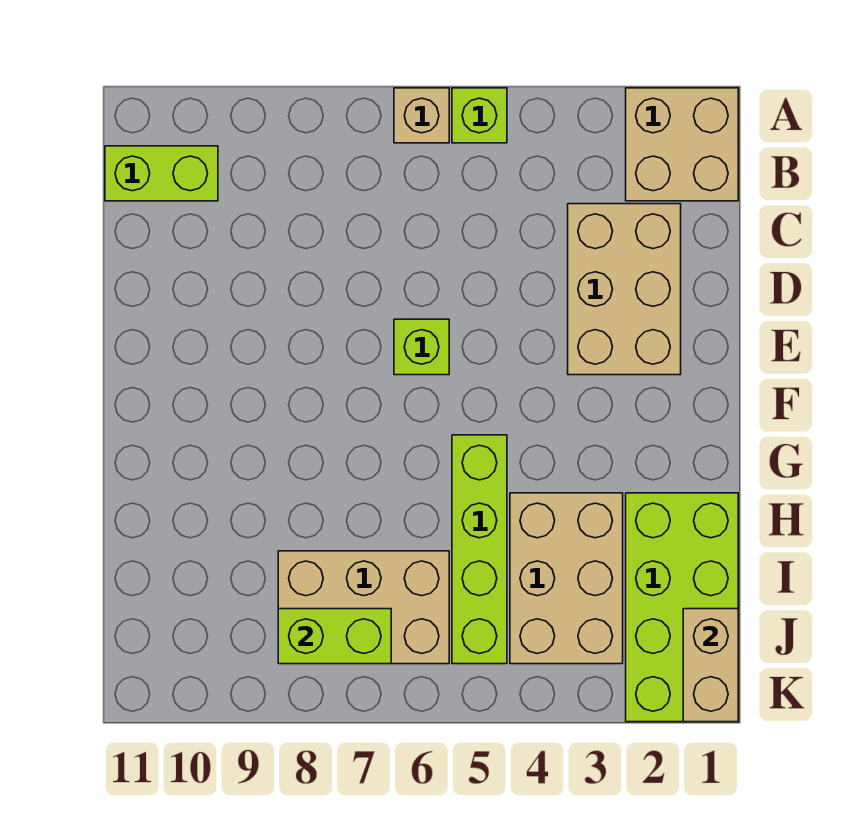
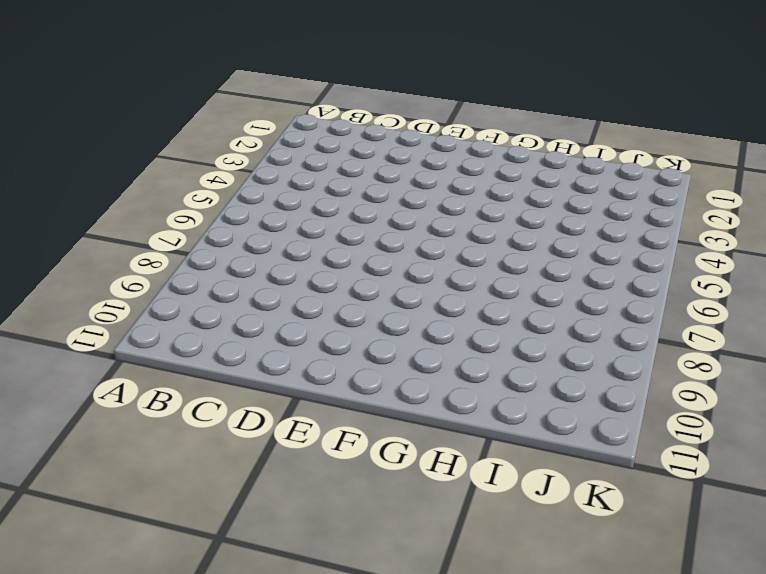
none -> tan 2x2 brick [626,88,738,201]
none -> lime 1x1 brick [452,88,507,143]
none -> tan 1x1 brick [394,88,449,143]

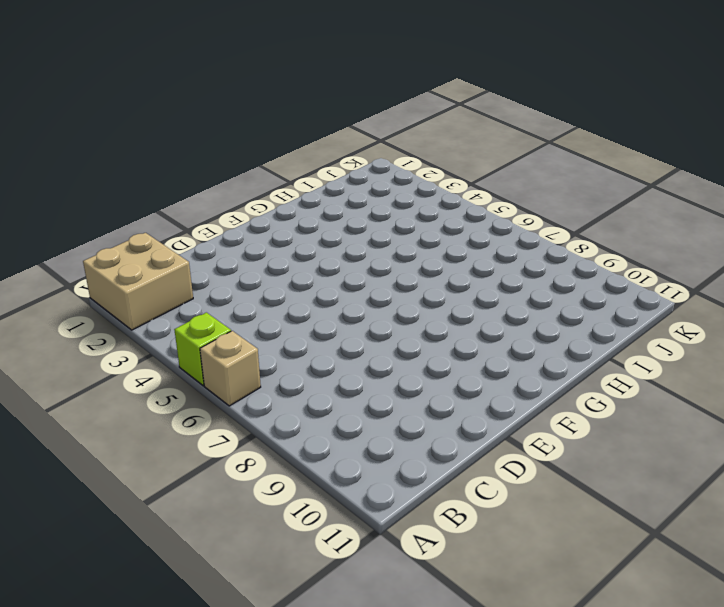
none -> lime 1x2 brick [105,146,218,201]
none -> tan 2x3 brick [568,204,681,375]
none -> lime 1x1 brick [394,319,449,375]

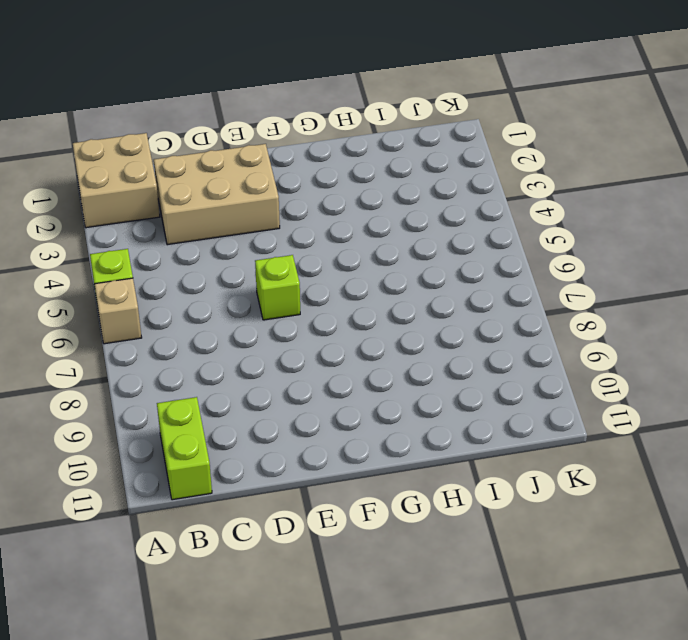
none -> lime 1x4 brick [452,435,507,664]
none -> lime 2x4 brick [626,493,738,722]
none -> tan 2x3 brick [510,493,623,664]

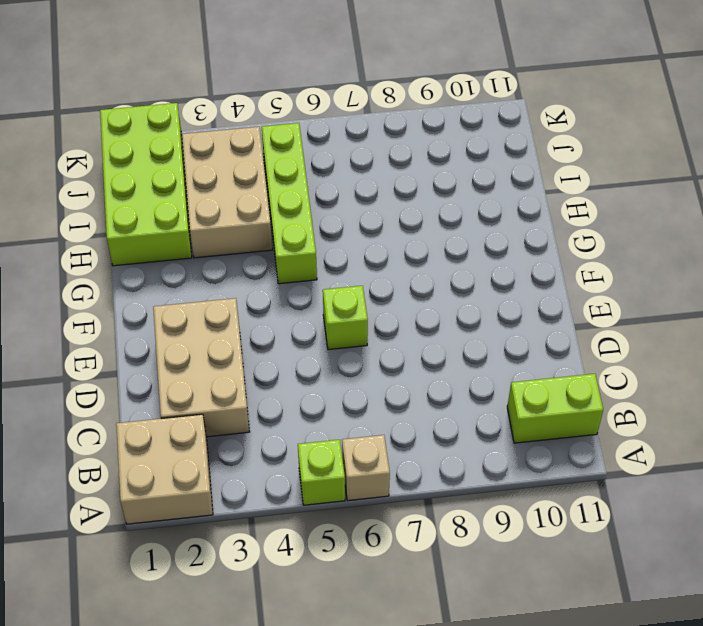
none -> tan 2x3 brick [278,551,449,664]
none -> tan 1x2 brick [683,609,738,722]
none -> lime 1x2 brick [278,609,391,664]

